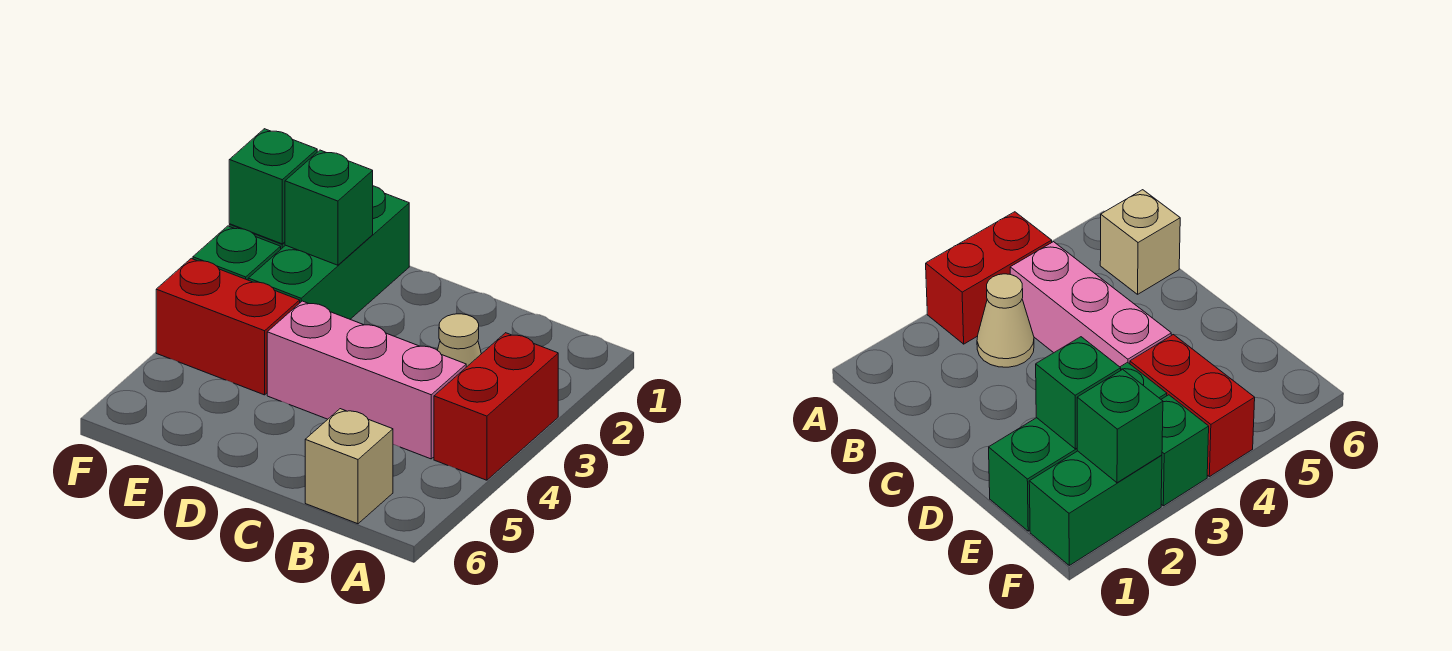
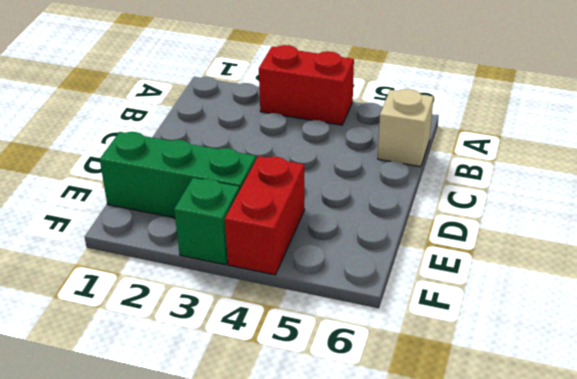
none -> tan 1x1 cone [438,314,481,367]
none -> pink 1x3 brick [267,301,466,459]

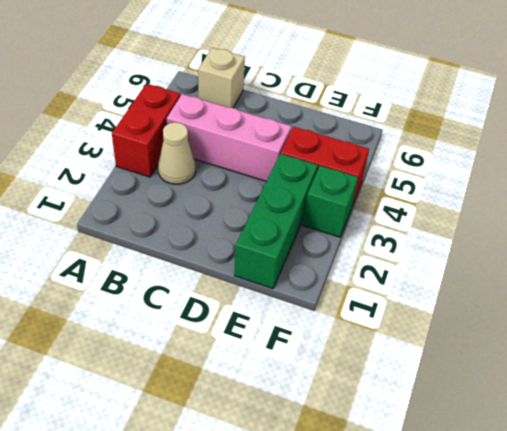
none -> green 1x2 brick [1029,451,1162,565]
none -> green 1x1 brick [285,150,373,265]

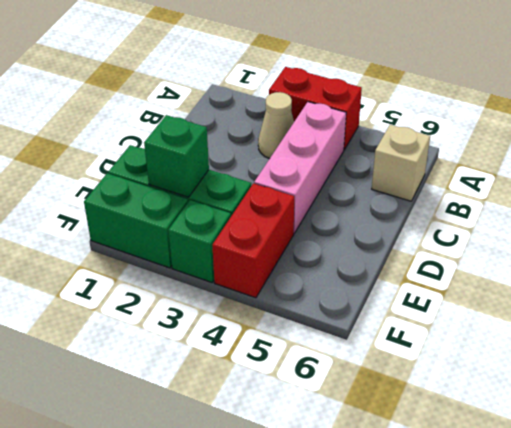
none -> green 1x1 brick [229,129,317,244]

